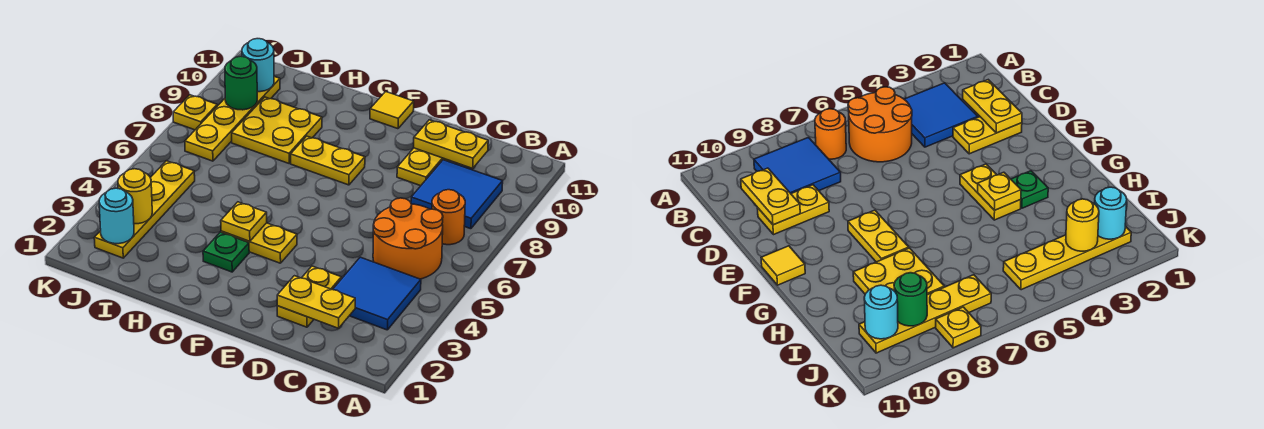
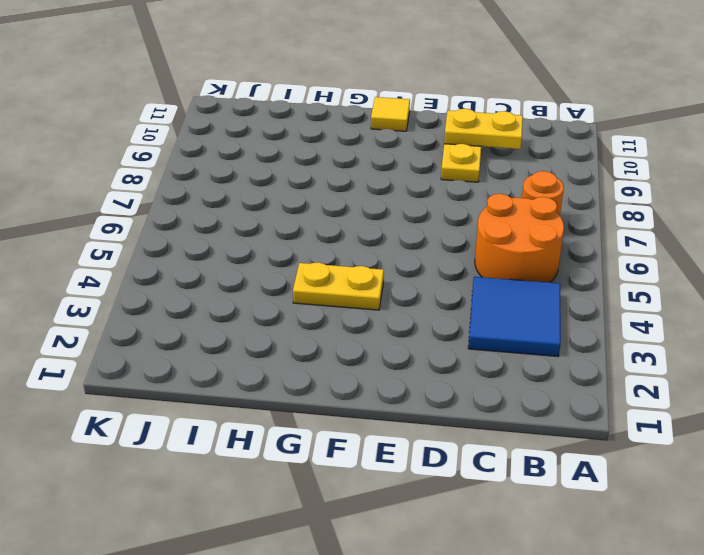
none -> blue 2x2 tile [411,160,503,229]
none -> yellow 1x2 plate [277,266,341,327]
none -> yellow 1x2 plate [291,136,365,185]

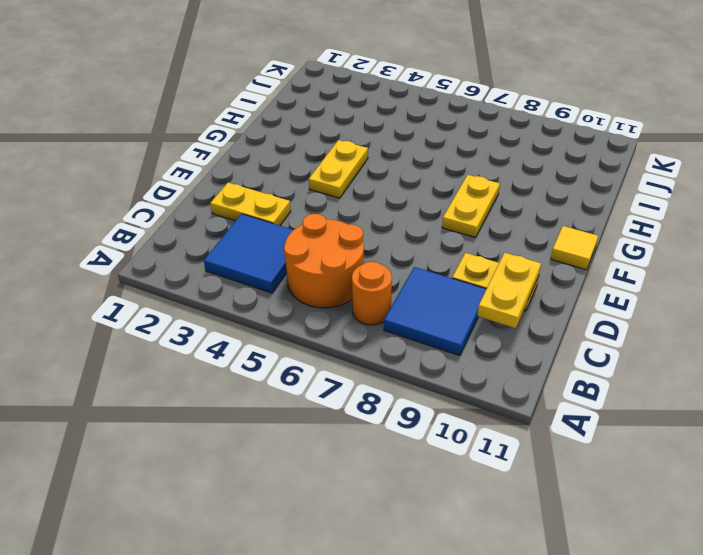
none -> green 1x1 plate [203,232,249,272]
none -> yellow 2x2 plate [232,97,322,163]
none -> yellow 1x4 plate [94,161,195,258]

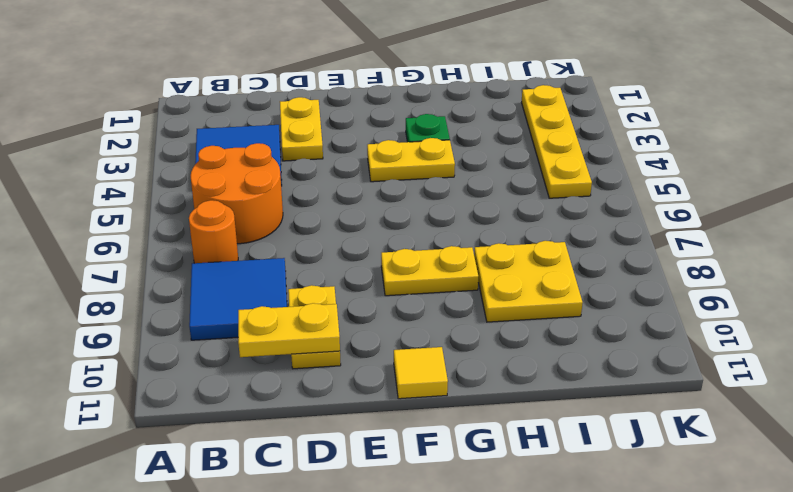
none -> yellow 1x4 plate [185,76,280,161]
none -> yellow 1x1 plate [173,95,217,130]
none -> yellow 1x2 plate [277,276,355,328]

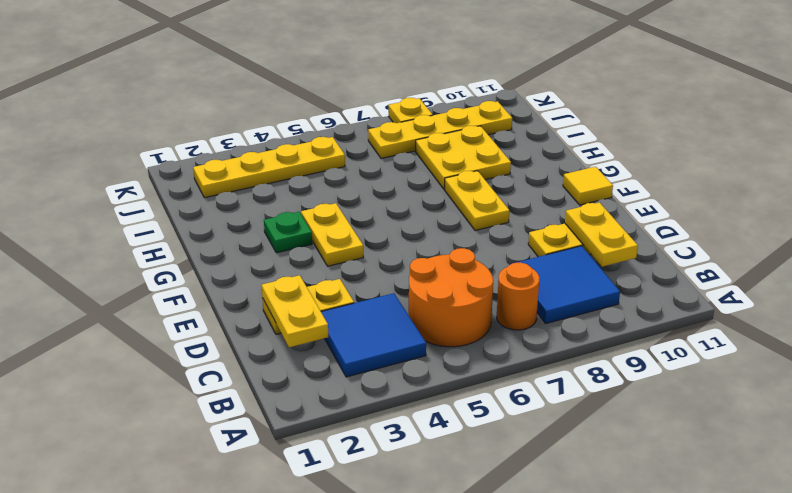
none -> yellow 1x1 plate [221,202,267,241]
none -> cyan 1x1 round brick [99,188,134,244]
none -> yellow 1x1 round brick [118,169,152,224]

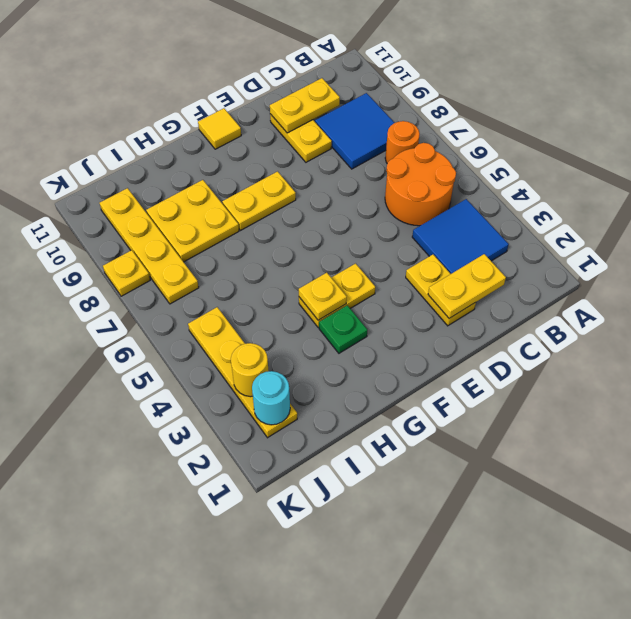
none -> green 1x1 round brick [225,56,257,110]
none -> cyan 1x1 round brick [242,39,274,92]

